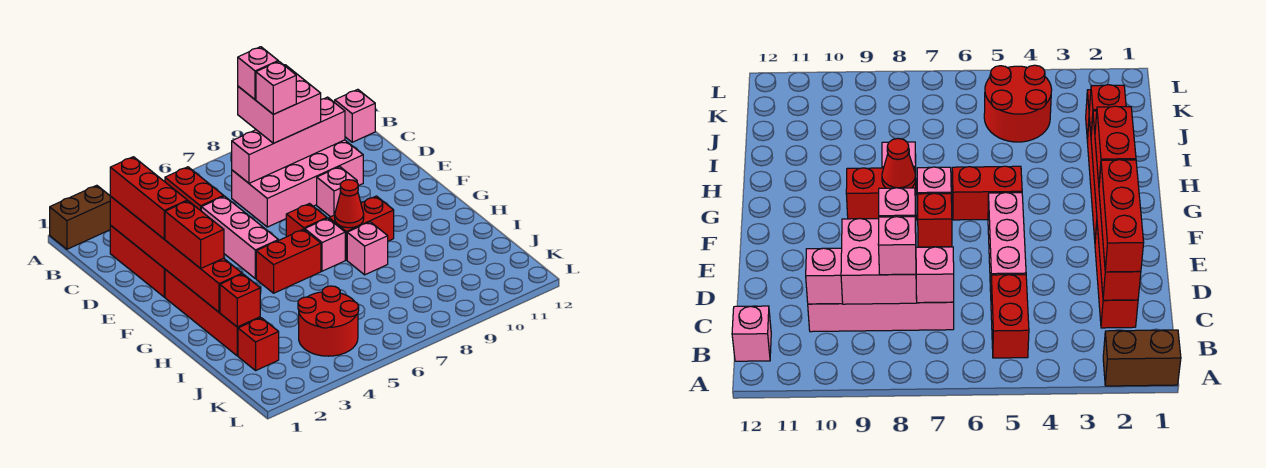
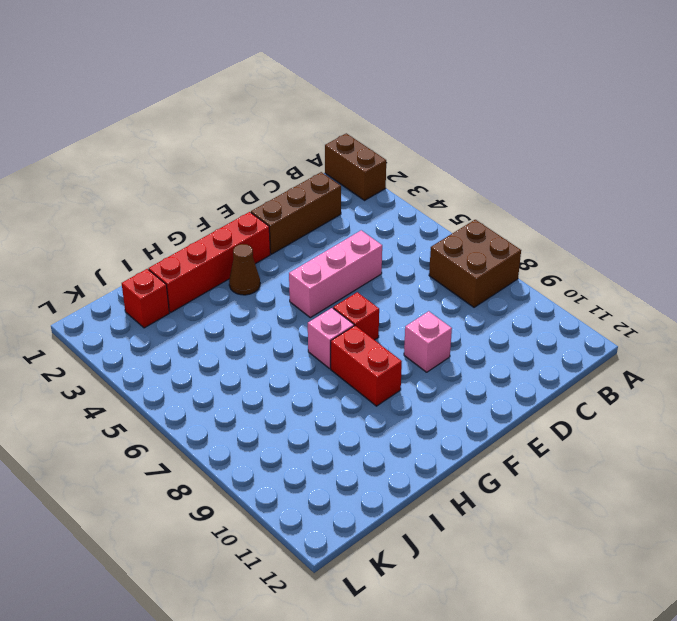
brown 2x2 brick [429,220,521,307] -> none
brown 1x3 brick [251,172,341,254] -> red 1x3 brick [110,225,165,297]
brown 1x1 cone [229,244,260,295] -> none
none -> red 1x2 brick [165,167,224,211]
none -> pink 1x1 brick [335,89,375,142]
none -> pink 2x4 brick [232,140,363,227]

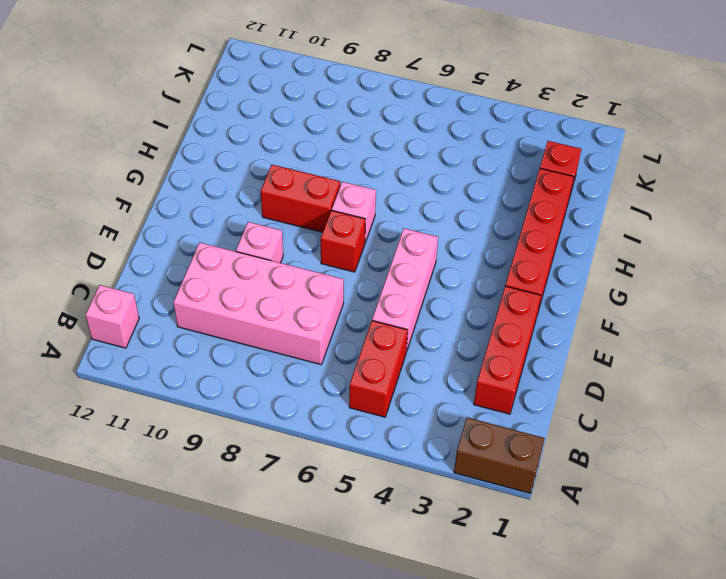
none -> red 1x2 brick [256,229,321,293]
none -> pink 1x1 brick [347,222,388,275]
none -> red 2x2 round brick [298,286,359,356]

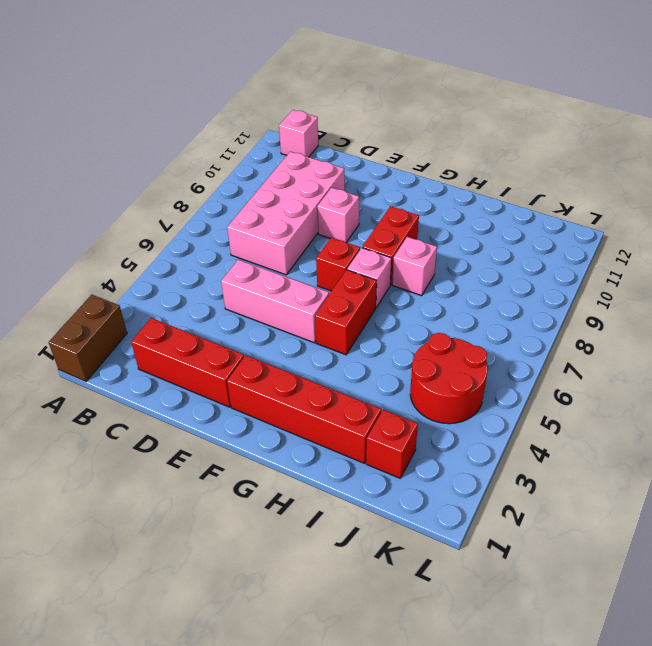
none -> red 1x2 brick [165,167,224,211]
none -> red 1x6 brick [110,196,242,312]
none -> pink 1x4 brick [232,97,345,183]

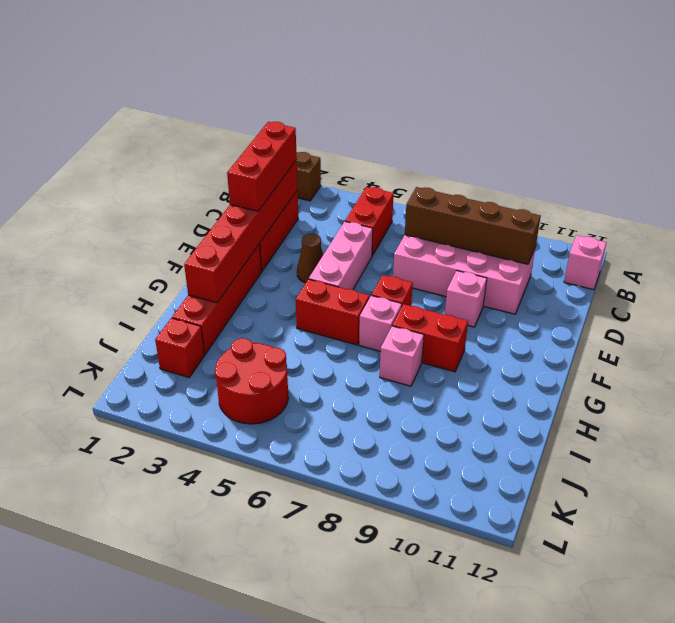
brown 1x4 brick [405,187,541,264] -> pink 1x4 brick [232,97,345,183]
brown 1x1 cone [297,234,323,283] -> none
none -> red 1x1 cone [335,180,364,228]
none -> red 1x1 brick [220,274,260,327]
none -> pink 2x2 brick [238,65,321,143]

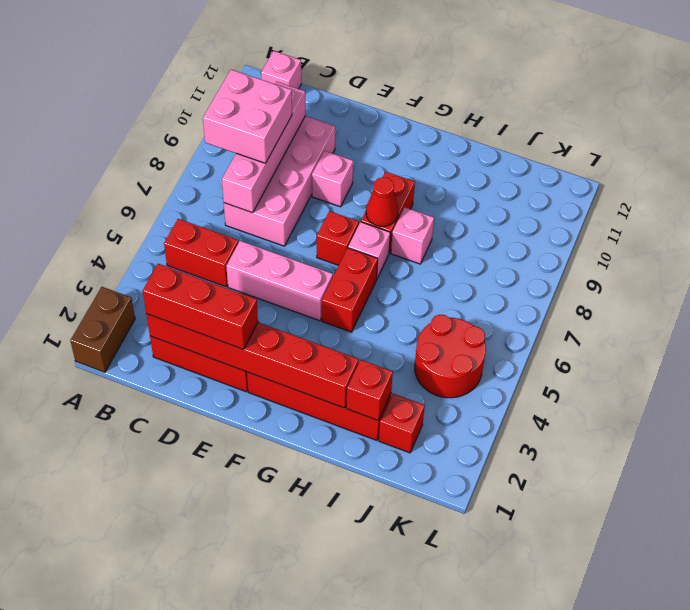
none -> red 1x2 brick [165,201,224,268]
none -> pink 1x1 brick [238,47,278,100]
none -> pink 1x1 brick [256,61,296,114]

